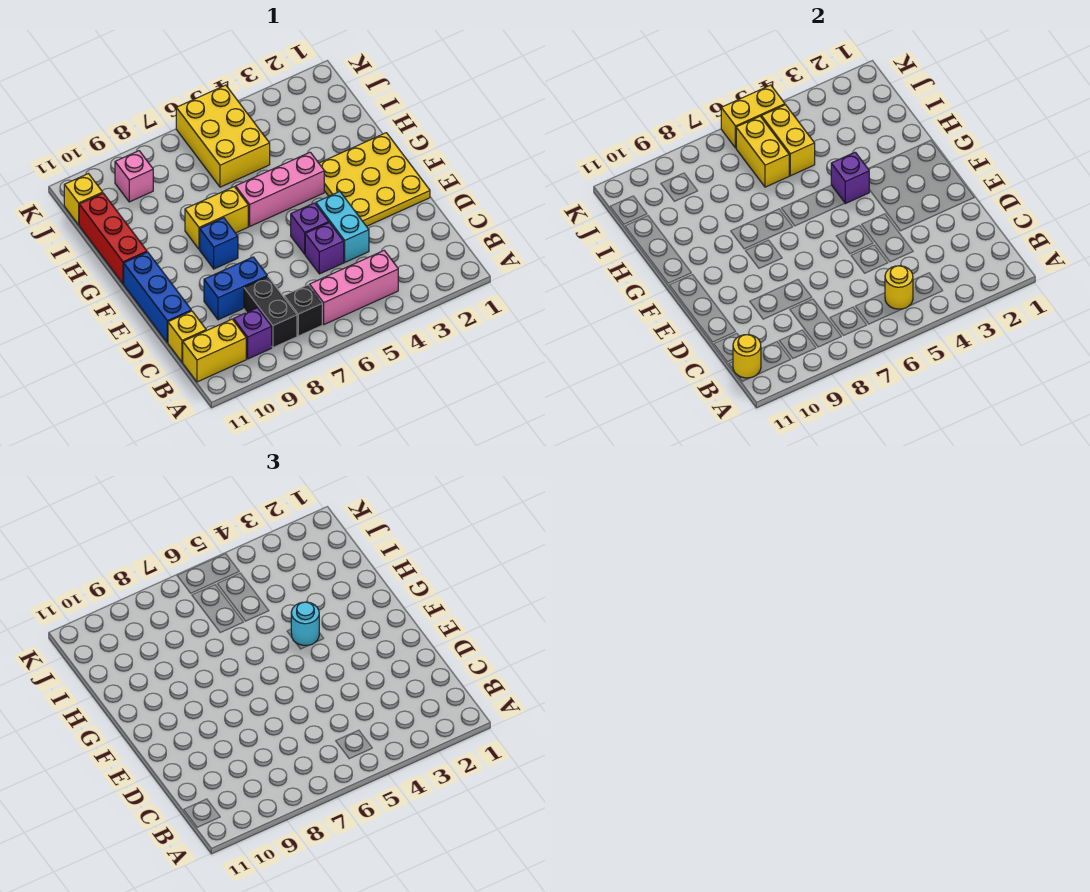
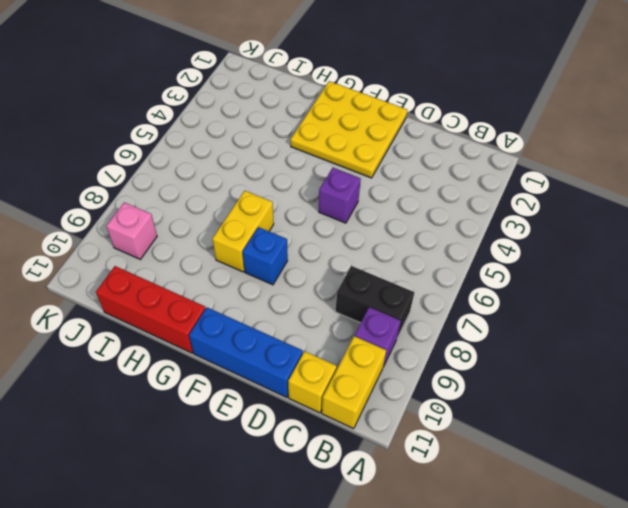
none -> pink 1x3 brick [310,251,398,324]
none -> black 1x1 brick [284,285,322,336]
none -> cyan 1x2 brick [316,192,369,262]

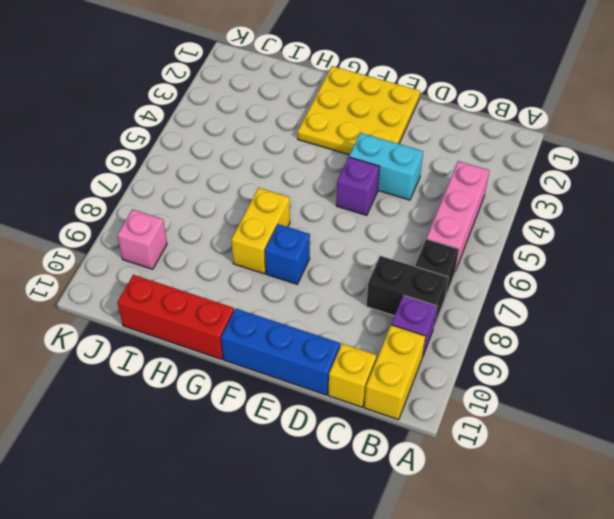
none -> purple 1x1 brick [305,223,344,274]
none -> blue 1x2 brick [204,257,267,320]
none -> pink 1x3 brick [236,152,324,226]

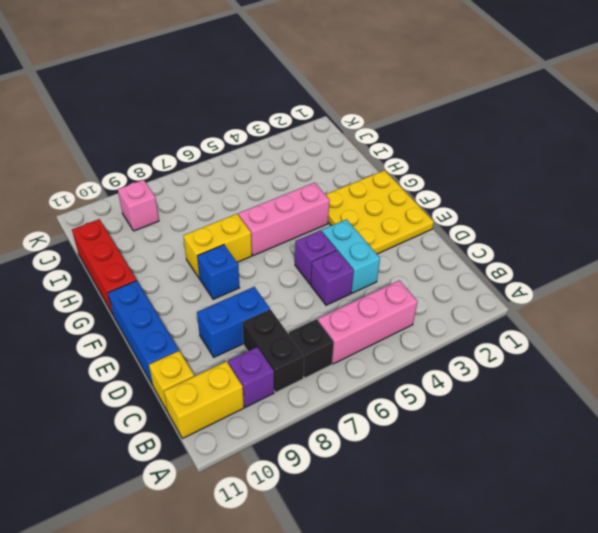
none -> yellow 2x3 brick [176,85,270,187]
none -> yellow 1x1 brick [64,174,103,225]
none -> yellow 1x1 round brick [885,266,913,309]

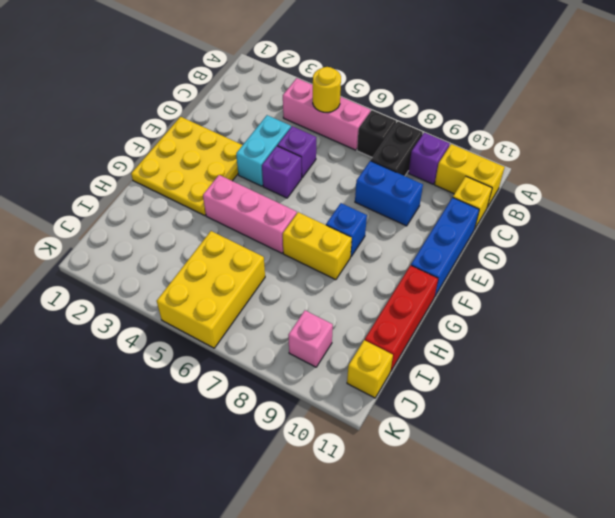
none -> yellow 1x1 round brick [733,335,761,378]
none -> purple 1x1 brick [831,152,869,204]
none -> yellow 1x2 brick [762,105,815,176]

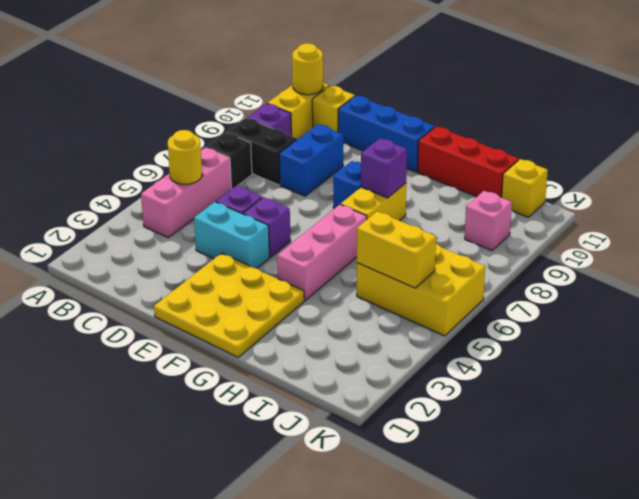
purple 1x1 brick [361,138,407,198] -> purple 1x1 brick moved to [831,152,869,204]
none -> yellow 1x2 brick [736,116,789,187]
none -> yellow 1x2 brick [721,85,785,148]
none -> cyan 1x1 round brick [291,602,319,645]

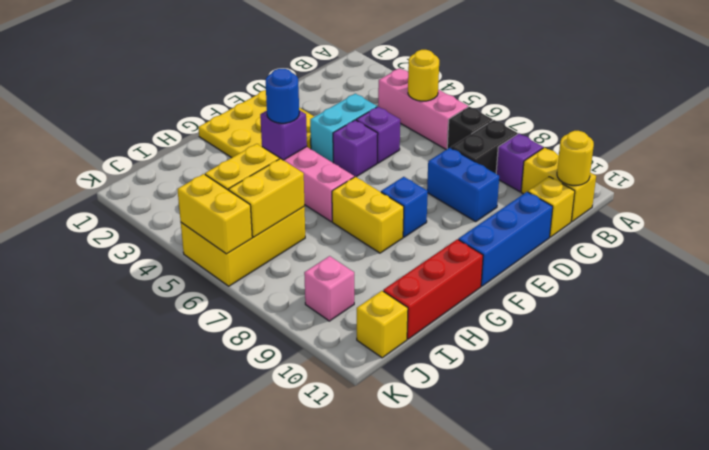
blue 1x1 round brick [266,69,299,123] -> cyan 1x1 round brick [291,602,319,645]

